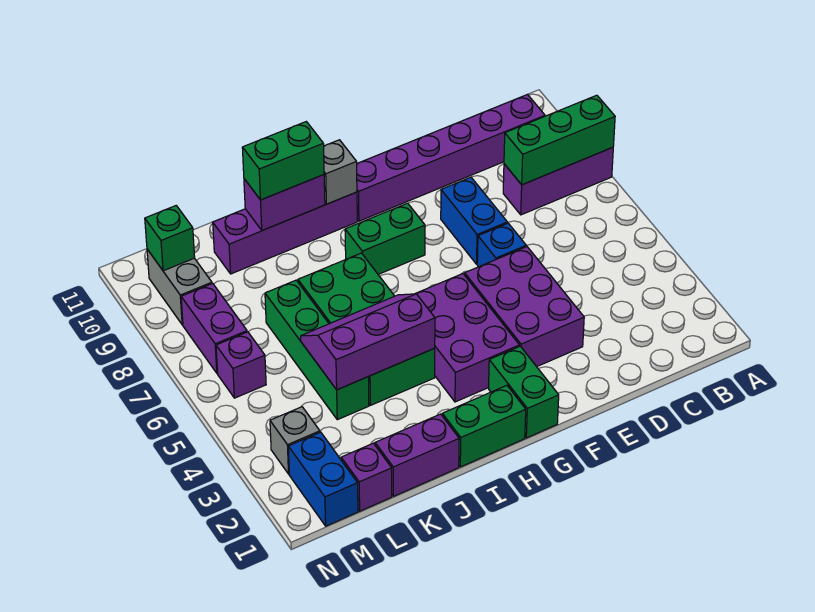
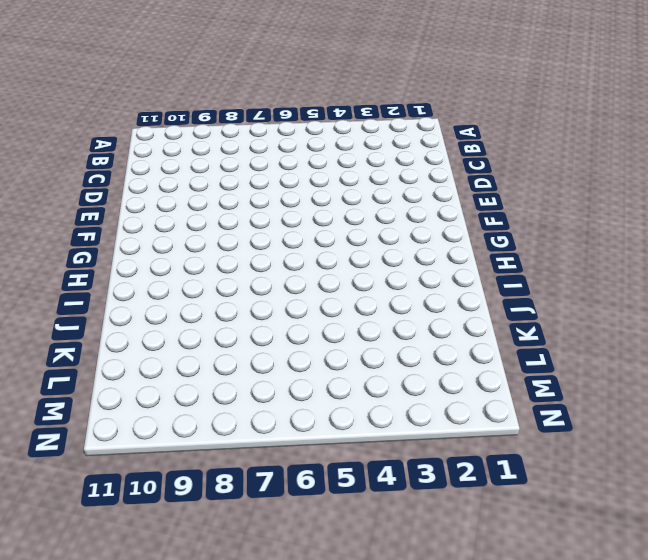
none -> purple 1x3 brick [503,147,613,215]
none -> purple 1x6 brick [357,94,545,221]
none -> purple 2x3 brick [465,247,584,367]

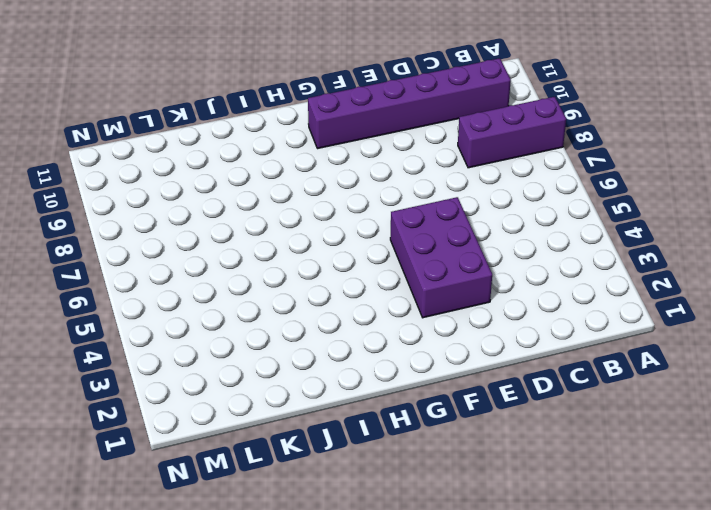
none -> blue 1x1 brick [477,223,526,267]
none -> blue 1x2 brick [441,177,507,264]
none -> green 1x2 brick [489,346,559,438]

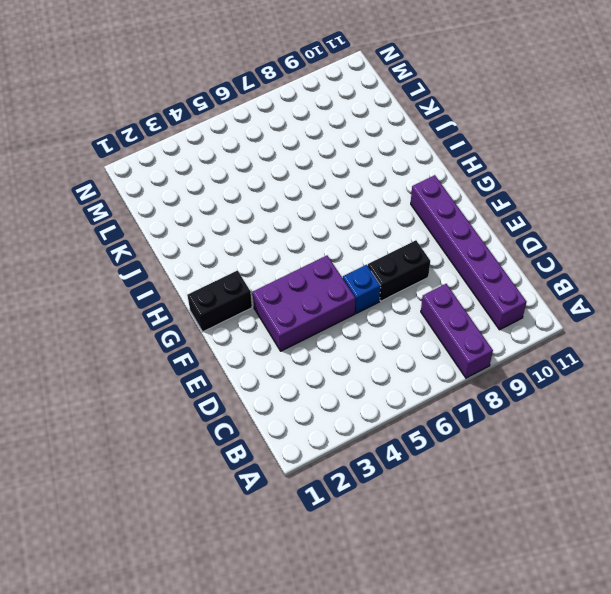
black 1x2 brick [368,240,430,301] -> blue 1x2 brick [441,177,507,264]
black 1x2 brick [187,270,252,332] -> green 1x2 brick [489,346,559,438]
none -> purple 2x3 brick [415,274,519,402]
none -> green 1x2 brick [345,203,425,274]
none -> green 1x2 brick [442,385,526,467]

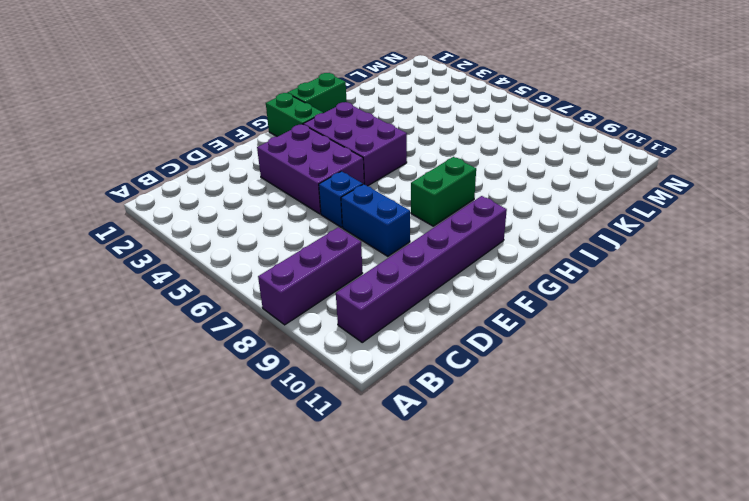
none -> purple 1x4 brick [213,192,357,274]
none -> green 2x4 brick [298,253,435,405]
none -> purple 1x2 brick [375,414,459,496]

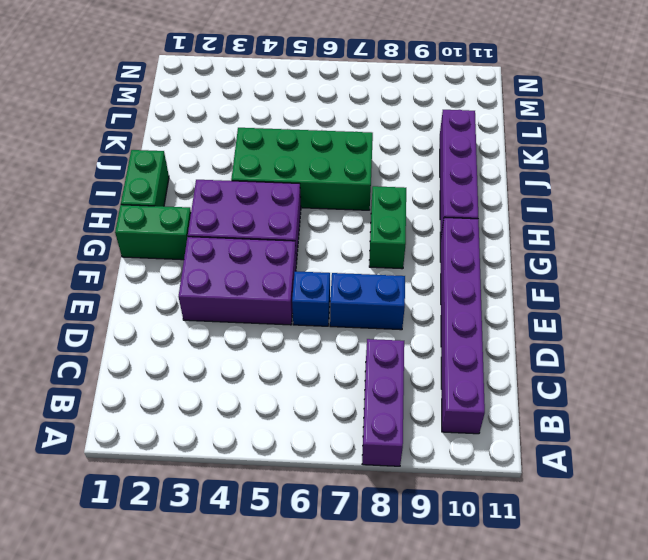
none -> purple 1x2 brick [375,414,459,496]
none -> green 1x4 brick [265,280,369,420]
none -> purple 1x1 brick [341,443,392,511]

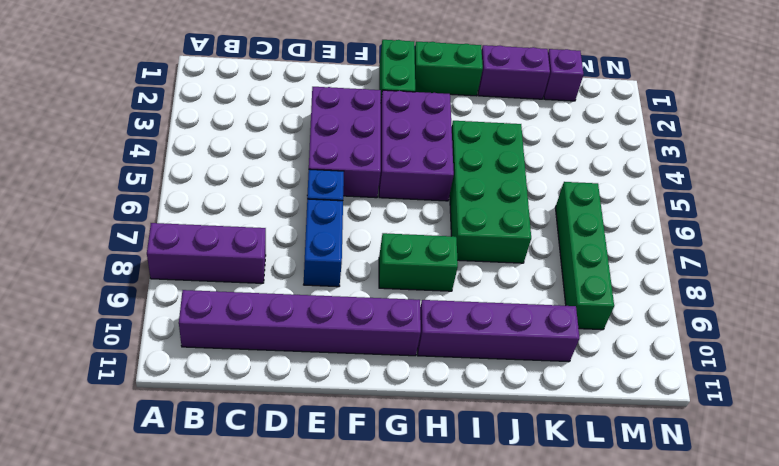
green 1x4 brick [555,182,614,330] -> green 1x4 brick moved to [265,280,369,420]
none -> blue 1x2 brick [288,432,358,526]
none -> grey 1x1 brick [270,407,320,474]
none -> purple 1x1 brick [216,332,266,398]

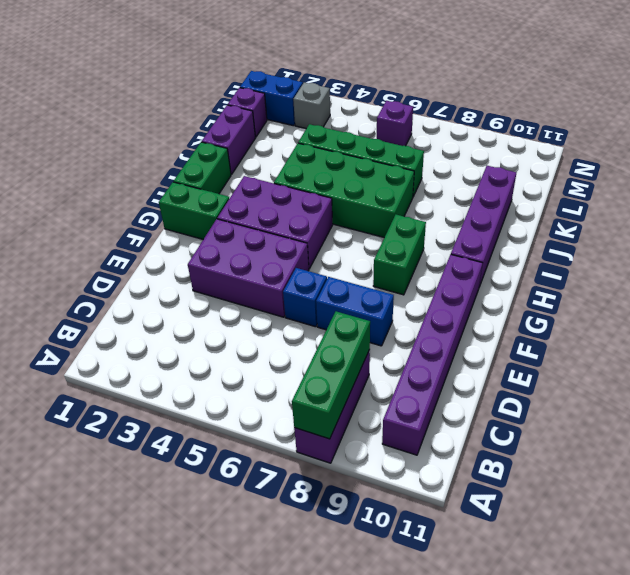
none -> purple 1x2 brick [181,283,247,373]
none -> grey 1x2 brick [147,249,212,325]
none -> grey 1x1 brick [324,140,357,204]

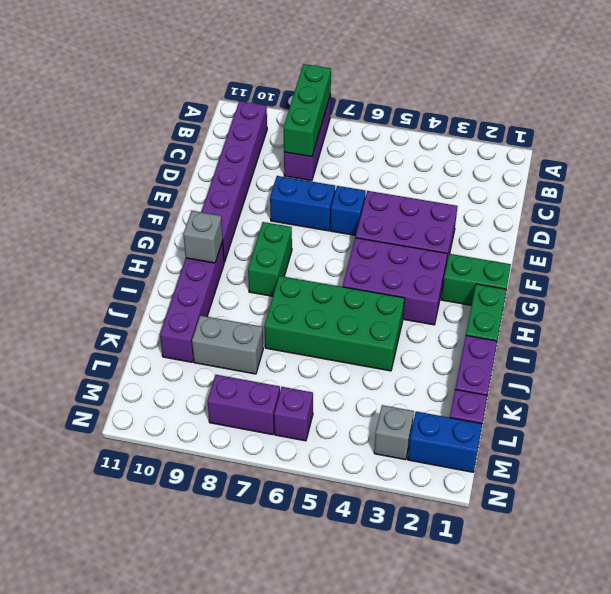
grey 1x2 brick [192,315,263,374] -> grey 1x2 brick moved to [147,249,212,325]
none -> green 1x4 brick [265,280,369,420]
none -> purple 2x3 slope [301,294,435,390]
none -> purple 1x2 brick [244,175,325,231]

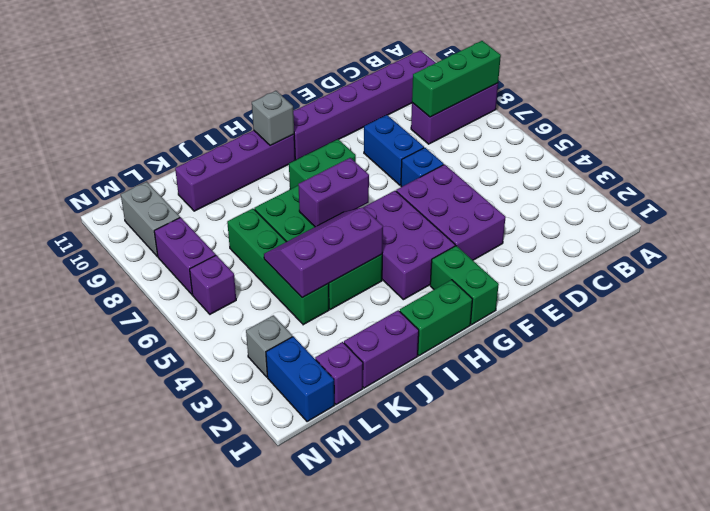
purple 1x2 brick [298,158,369,227] -> purple 1x2 brick moved to [244,175,325,231]
none -> green 1x1 brick [145,206,195,271]
none -> green 1x2 brick [242,122,324,200]

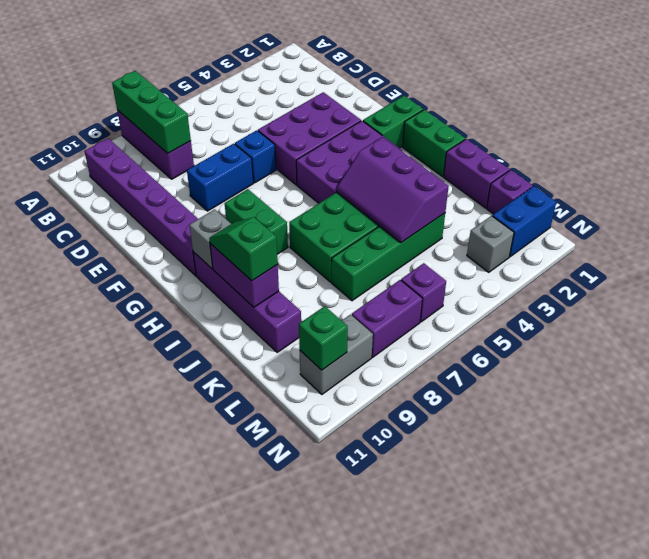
green 1x2 slope [209,217,278,281] -> green 1x2 brick [242,122,324,200]

